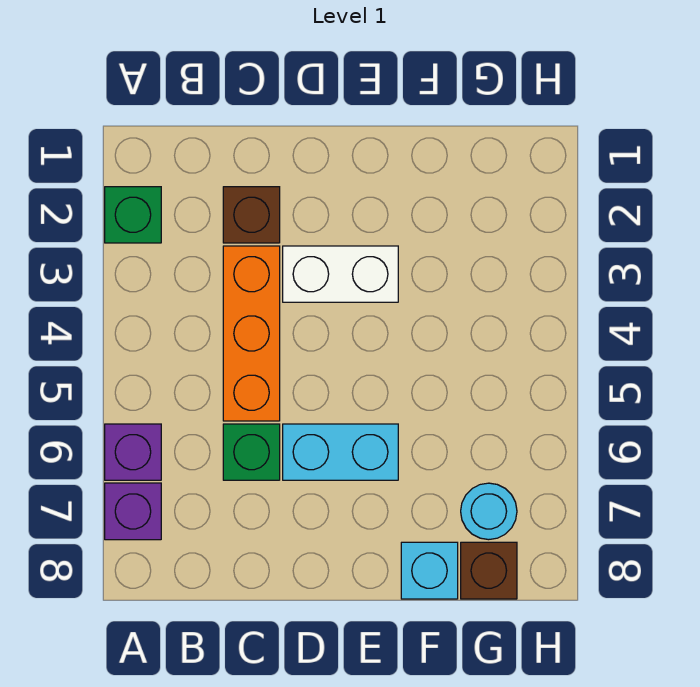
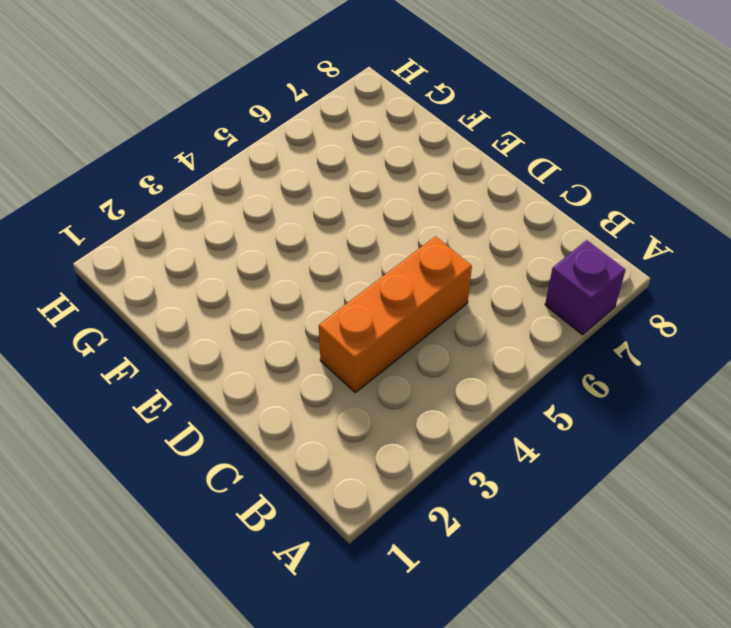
none -> green 1x1 brick [105,187,161,243]
none -> purple 1x1 brick [105,424,161,480]

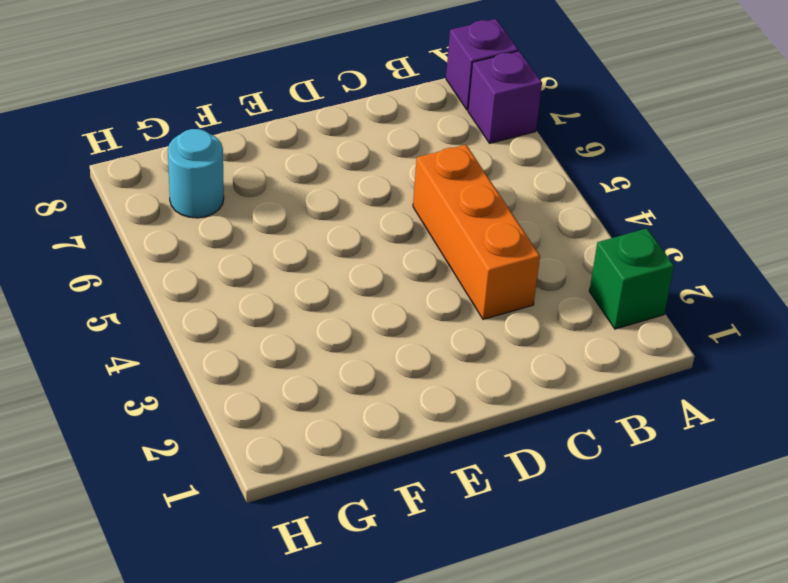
purple 1x1 brick [446,19,518,110] -> purple 1x1 brick moved to [105,424,161,480]
none -> brown 1x1 brick [223,187,280,243]
none -> green 1x1 brick [223,424,280,480]

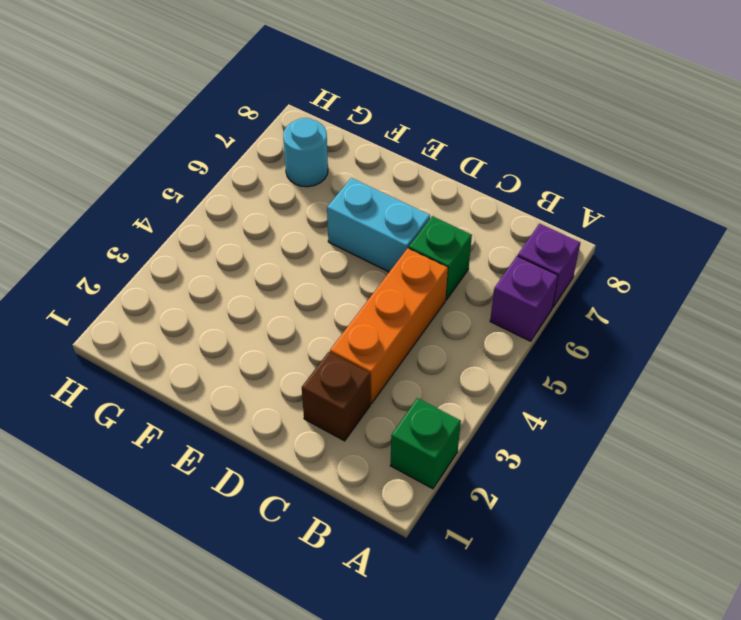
none -> white 1x2 brick [283,246,398,302]
none -> cyan 1x1 brick [401,542,458,599]

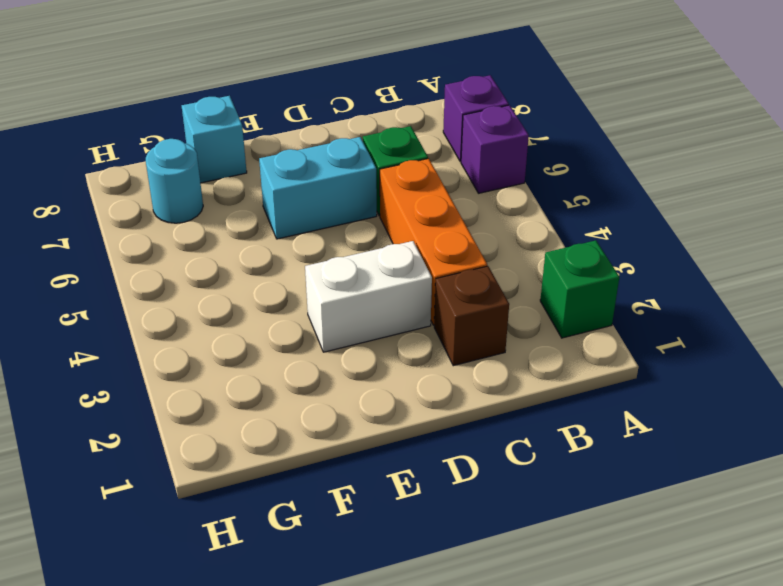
none -> brown 1x1 brick [461,542,517,599]

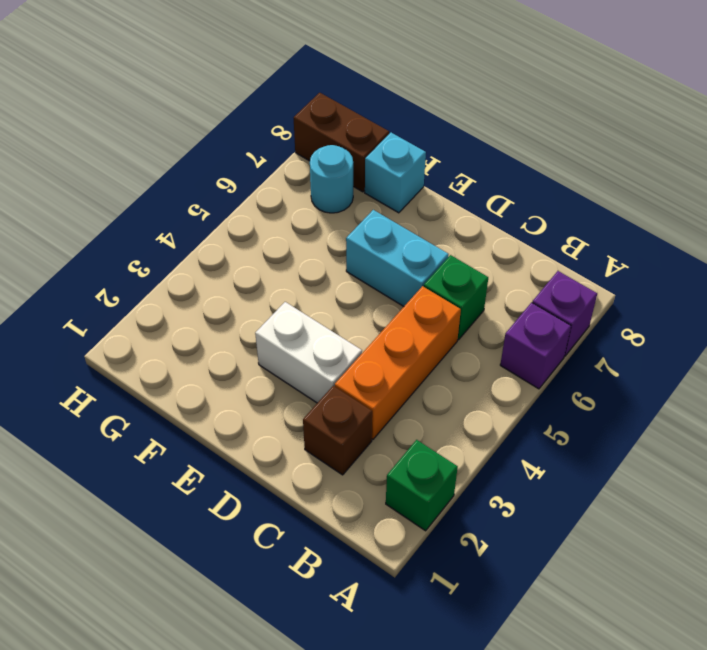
brown 1x2 brick [294,93,389,192] -> brown 1x1 brick [461,542,517,599]

